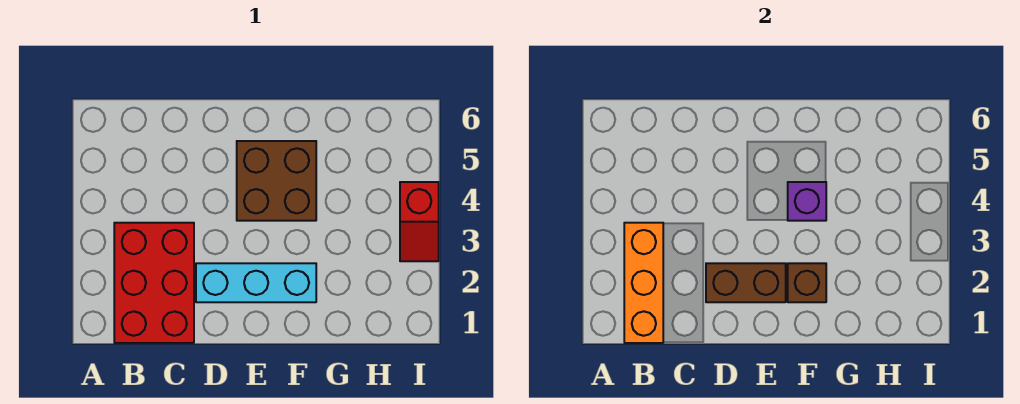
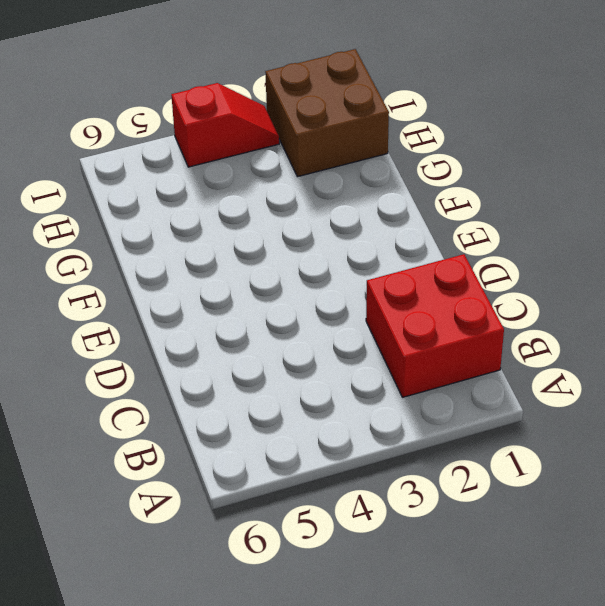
red 2x2 brick [366,254,504,397] -> red 2x3 brick [114,223,194,343]
brown 2x2 brick [265,49,389,177] -> brown 2x2 brick moved to [237,141,316,221]
none -> cyan 1x3 brick [196,263,316,302]
none -> orange 1x3 brick [624,223,663,343]

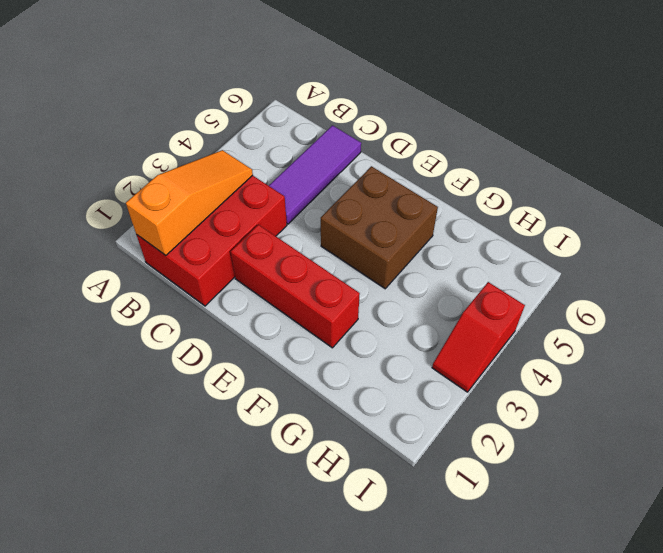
orange 1x3 slope [126,150,253,255] -> orange 1x3 brick [624,223,663,343]
purple 1x3 tile [269,125,361,224] -> none
red 1x3 brick [231,225,360,348] -> cyan 1x3 brick [196,263,316,302]
none -> brown 1x2 brick [706,263,786,302]
none -> brown 1x1 brick [788,263,826,302]

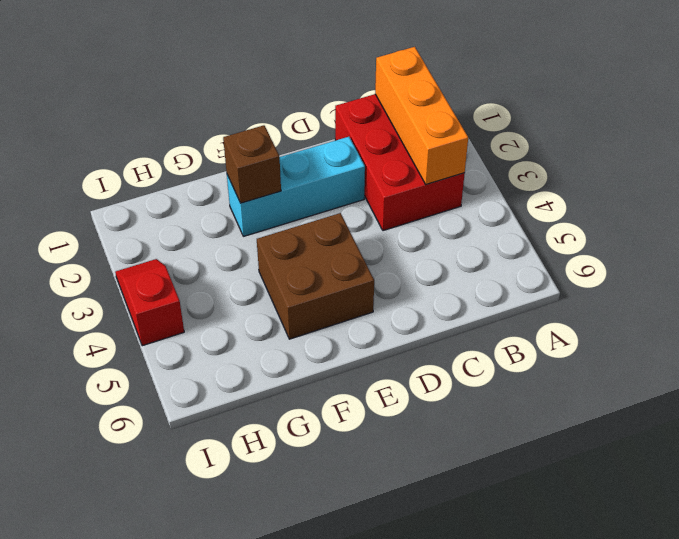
none -> brown 1x2 brick [706,263,786,302]
none -> purple 1x1 brick [788,182,826,221]

